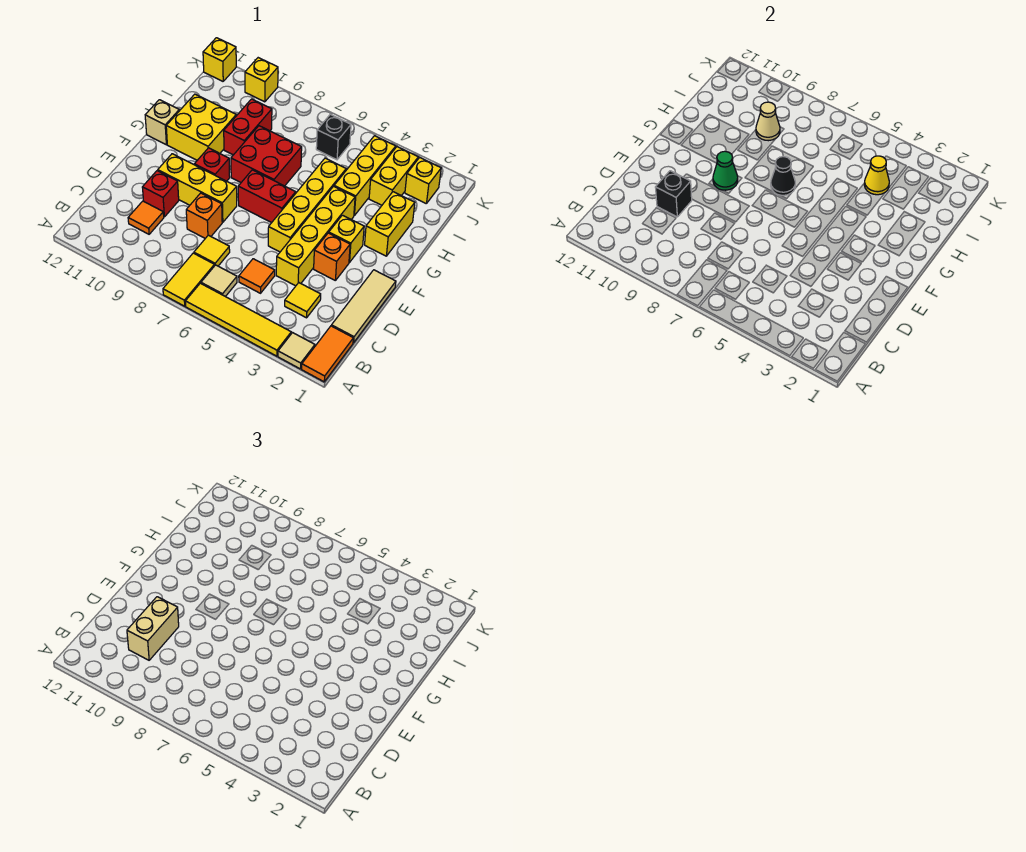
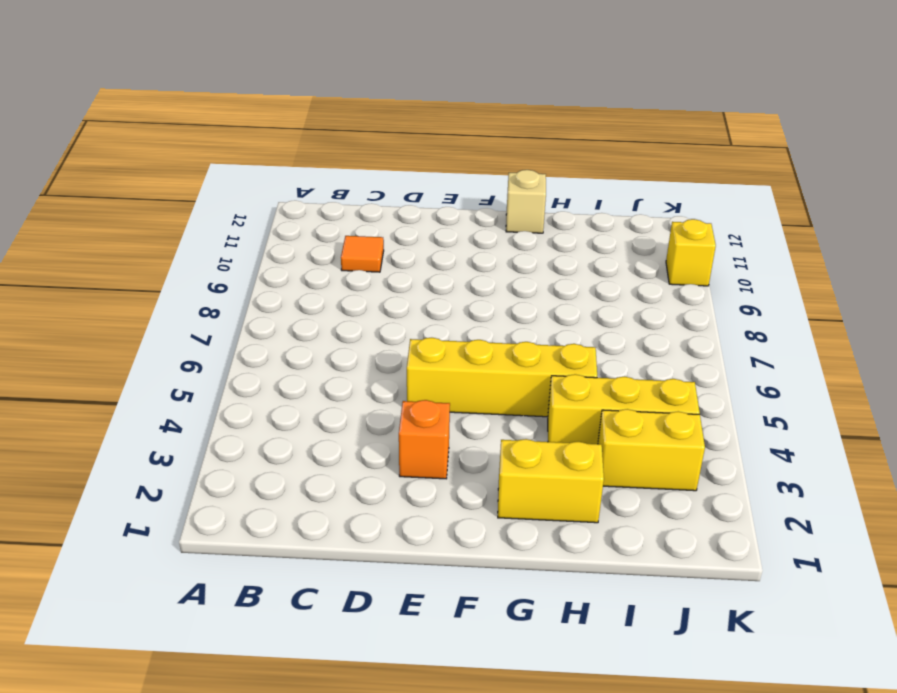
none -> orange 1x2 tile [302,326,353,382]
none -> tan 1x1 tile [278,333,315,369]
none -> yellow 1x4 tile [186,283,291,356]
none -> yellow 1x2 tile [163,253,214,306]

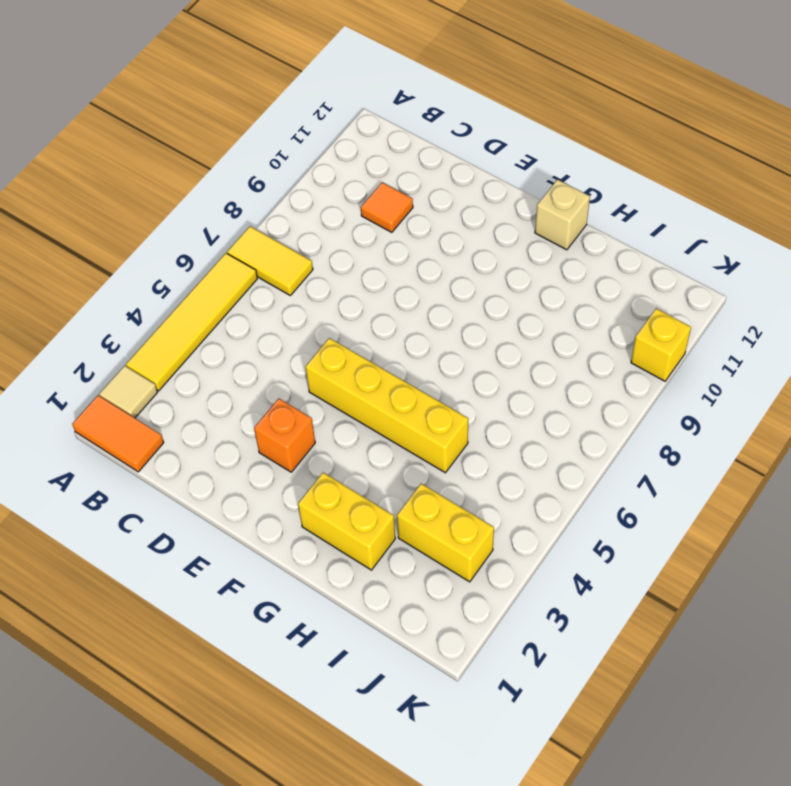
none -> tan 1x1 tile [201,265,237,297]
none -> tan 1x3 tile [331,270,396,343]
none -> yellow 1x1 tile [285,283,321,318]
none -> orange 1x1 tile [239,259,275,293]

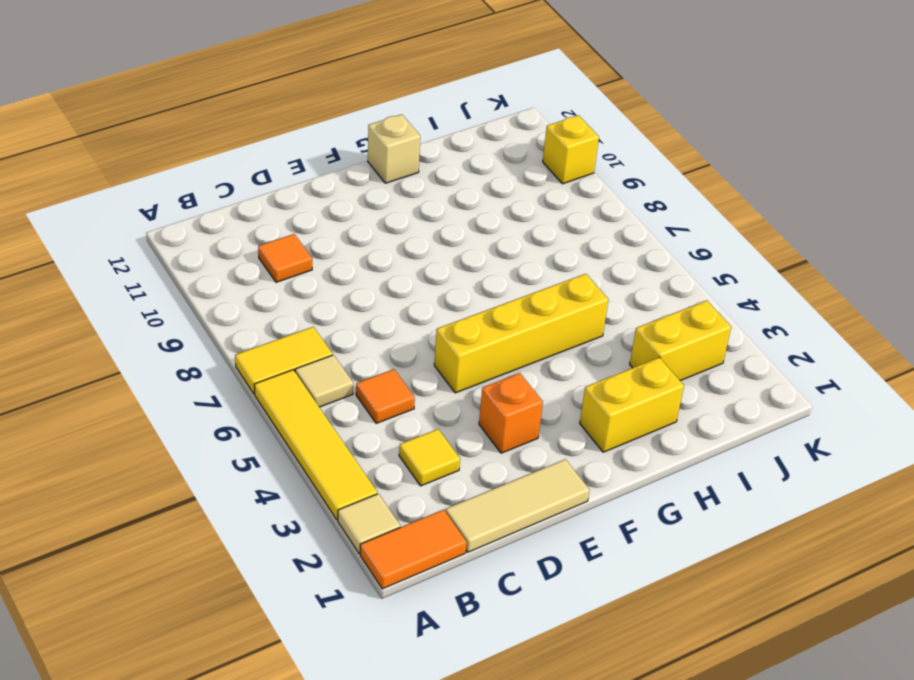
none -> yellow 1x1 tile [194,235,230,266]
none -> yellow 1x4 brick [276,186,355,286]
none -> orange 1x1 brick [186,193,222,238]
none -> red 1x1 brick [142,171,179,217]

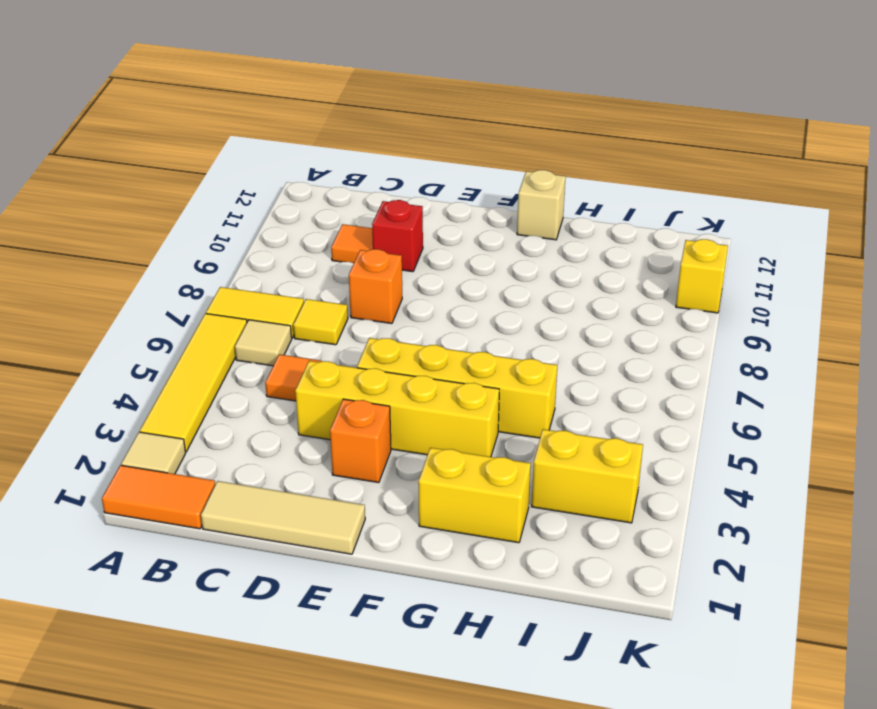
none -> yellow 1x1 tile [285,283,321,318]
none -> yellow 1x3 brick [158,154,237,222]
none -> yellow 1x1 brick [329,215,364,262]
none -> red 1x2 brick [238,170,296,223]

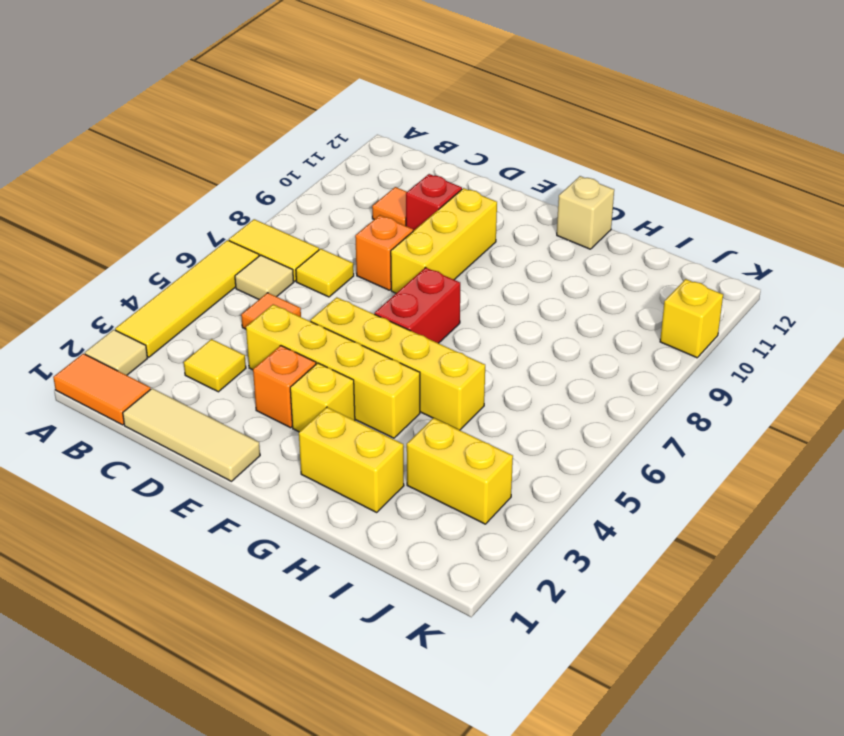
none -> red 1x1 brick [194,148,230,181]
none -> red 2x2 brick [231,126,302,186]
none -> yellow 2x2 brick [166,94,236,160]
none -> yellow 1x3 brick [334,136,396,215]

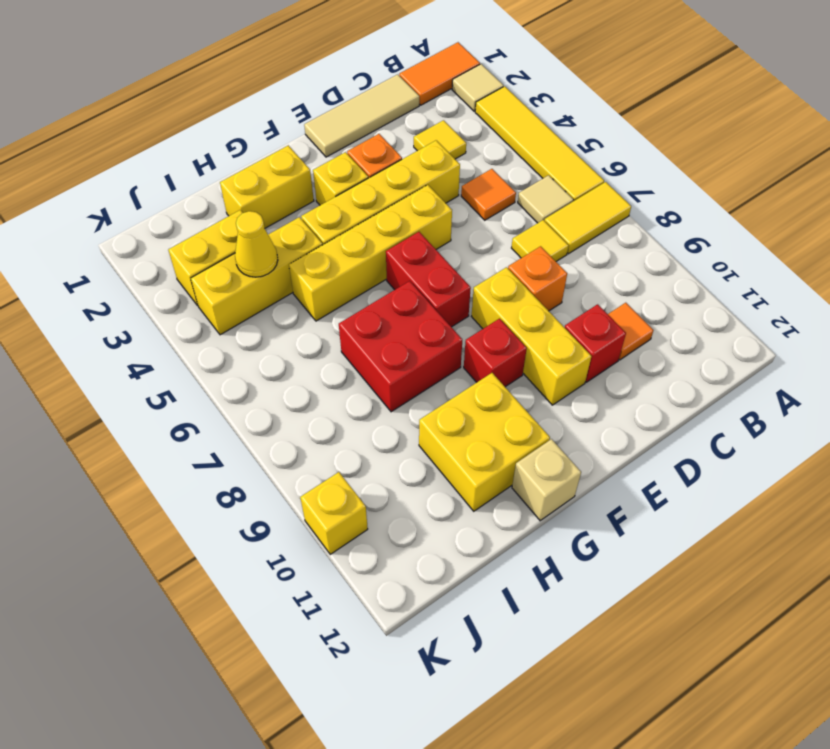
none -> red 1x2 brick [224,99,272,155]
none -> yellow 1x1 brick [405,157,441,204]
none -> black 1x1 brick [316,114,351,160]
none -> yellow 1x1 brick [203,38,236,81]

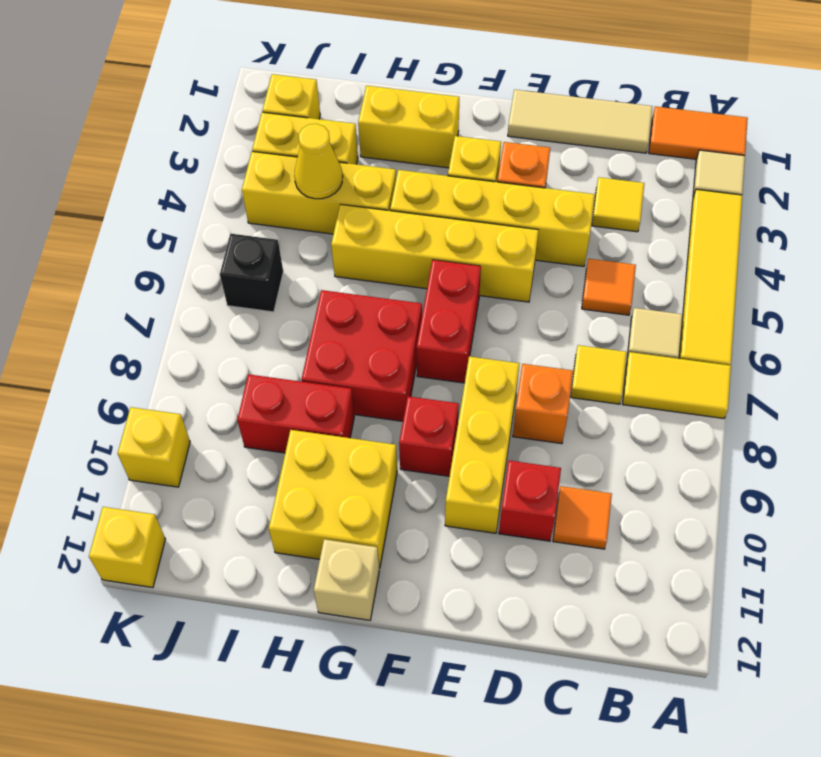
none -> black 1x1 brick [655,171,692,217]
none -> green 1x1 cone [713,151,738,190]
none -> black 1x1 cone [771,157,795,195]
none -> tan 1x1 cone [756,102,780,141]

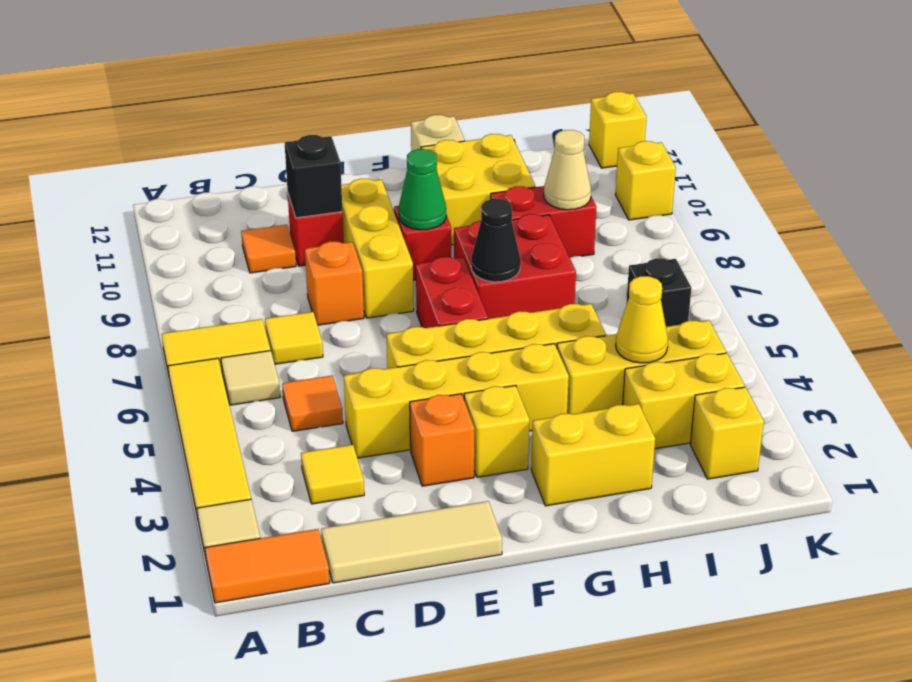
none -> tan 1x2 brick [127,597,179,660]

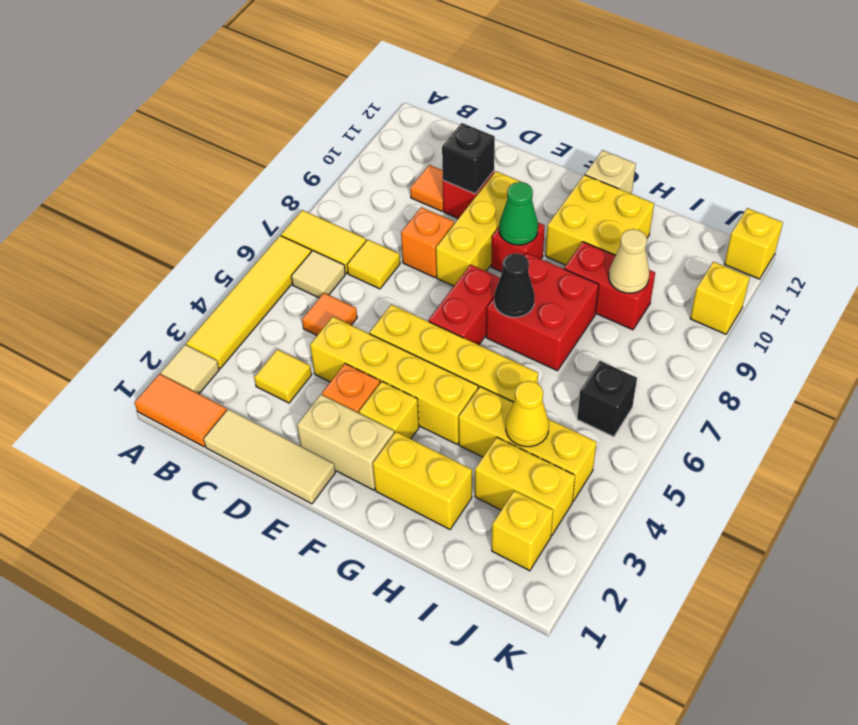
tan 1x2 brick [297,395,394,490] -> tan 1x2 brick moved to [127,597,179,660]

